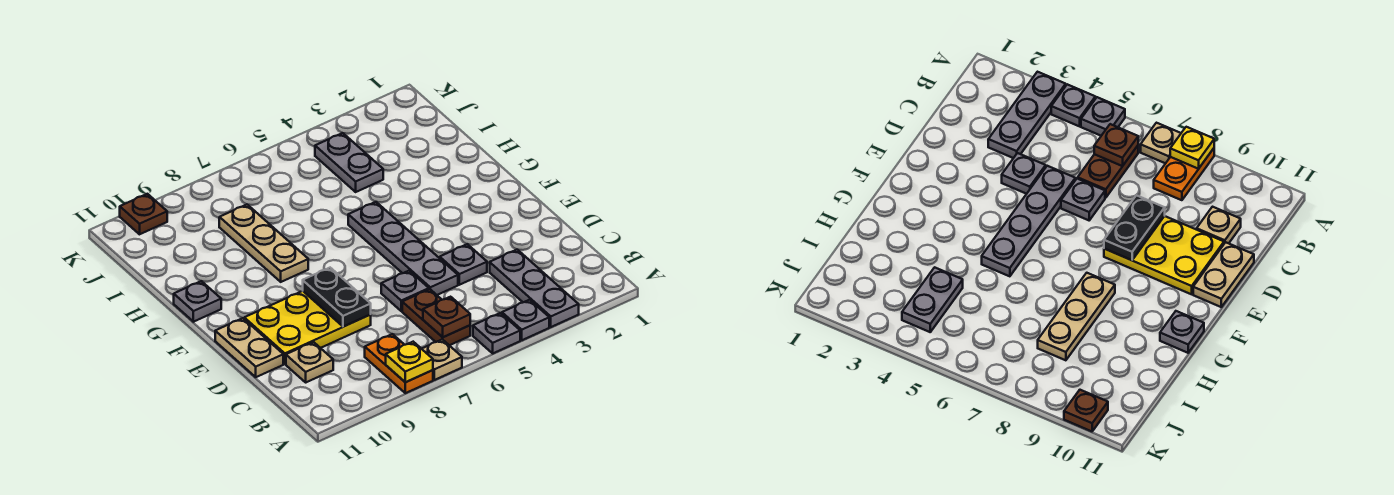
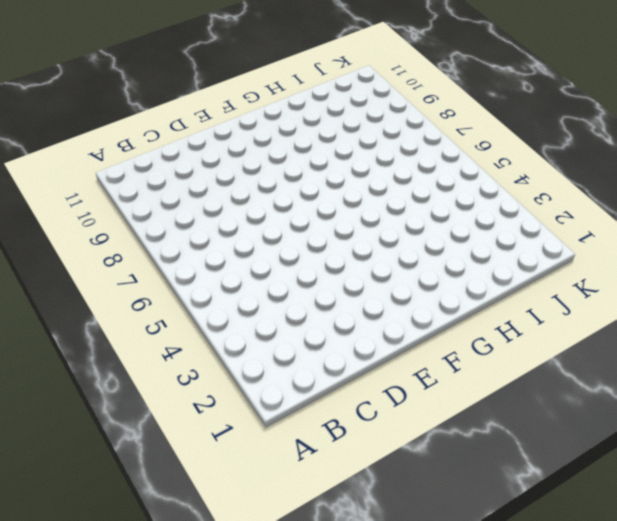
none -> grey 1x3 plate [490,250,579,327]
none -> grey 1x1 plate [502,300,549,340]
none -> grey 1x1 plate [473,313,520,353]

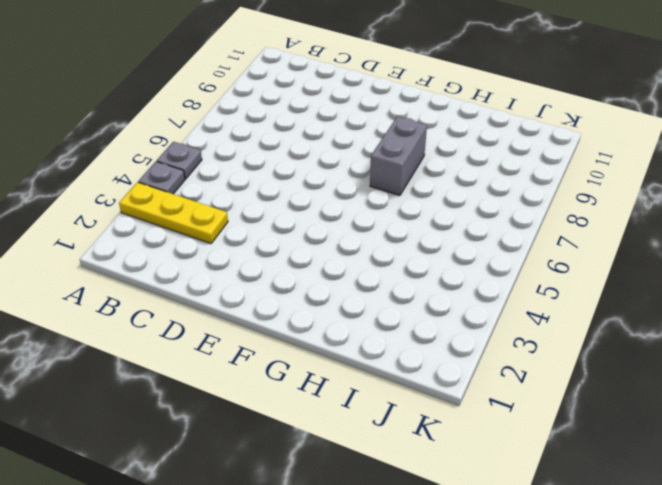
yellow 1x3 plate [119,182,228,244] -> grey 1x3 plate [490,250,579,327]
grey 1x2 brick [370,117,427,196] -> tan 1x3 plate [219,204,308,282]
none -> tan 1x1 plate [422,339,462,380]
none -> orange 1x2 plate [365,334,433,393]
none -> brown 1x2 plate [402,289,470,345]

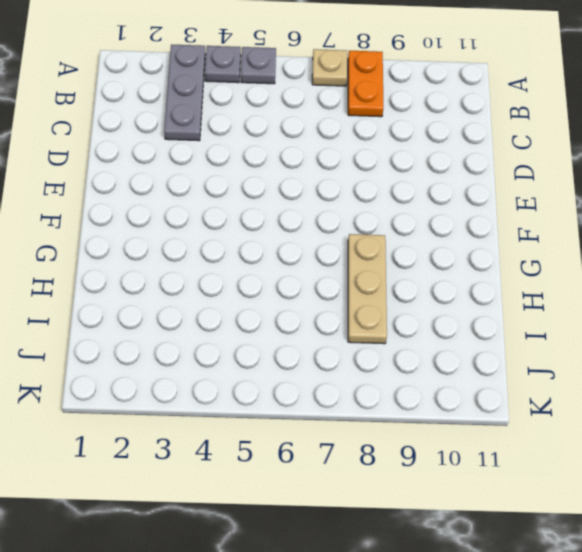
none -> brown 1x2 plate [402,289,470,345]
none -> tan 1x1 plate [286,342,333,382]
none -> grey 1x1 plate [440,244,487,285]

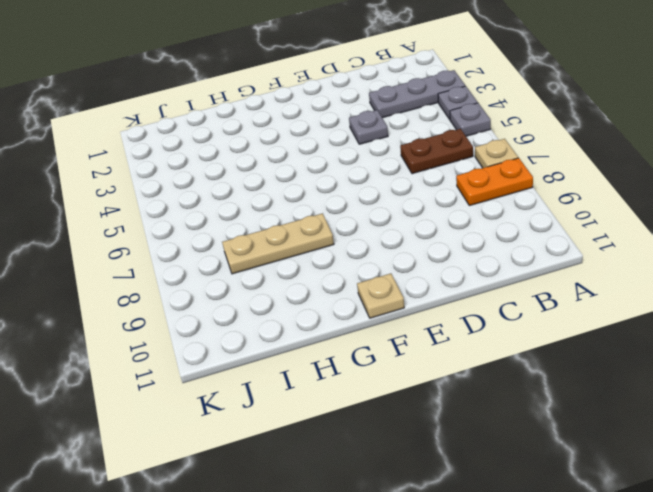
tan 1x1 plate [357,274,404,318] -> tan 1x1 plate moved to [286,342,333,382]
none -> grey 1x4 plate [348,202,458,295]
none -> grey 1x1 plate [381,271,429,311]
none -> yellow 2x3 plate [244,291,371,364]

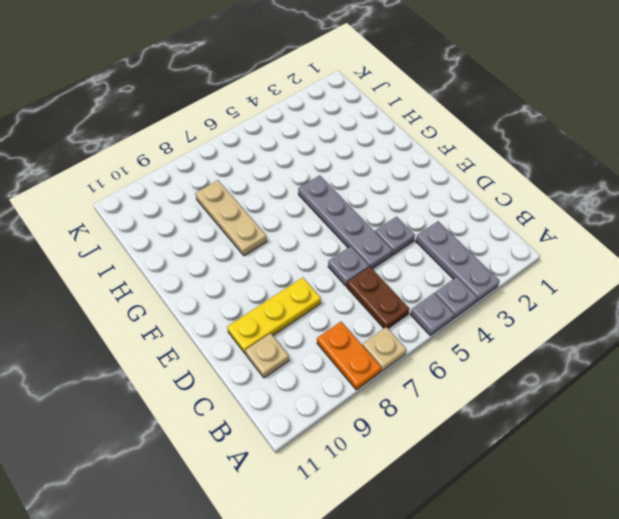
yellow 1x3 plate [227,278,321,354] -> yellow 2x3 plate [244,291,371,364]
none -> tan 1x2 plate [215,318,283,377]
none -> grey 1x1 plate [174,281,221,322]
none -> grey 1x2 plate [315,133,383,192]

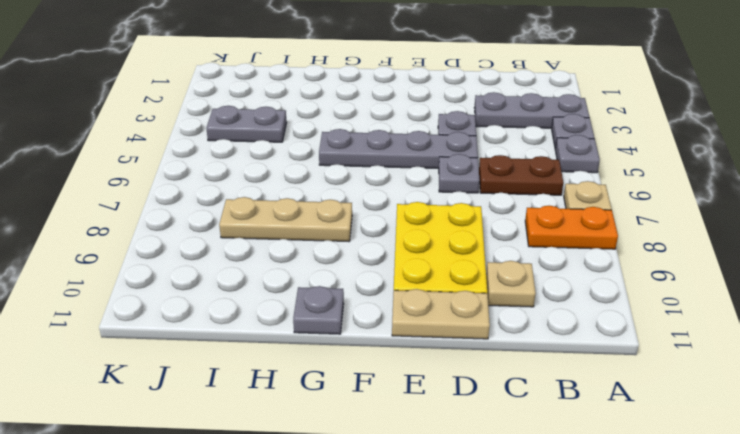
none -> brown 1x1 plate [120,194,167,234]
none -> yellow 1x1 plate [386,342,433,382]
none -> brown 1x1 plate [423,297,470,337]

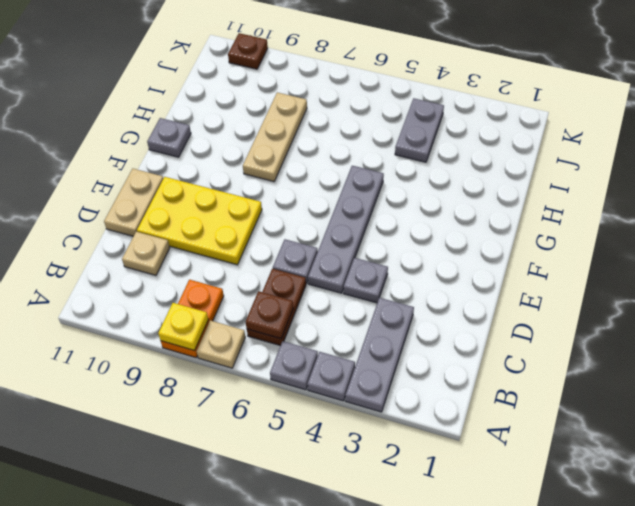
none -> black 1x2 plate [303,268,371,327]

